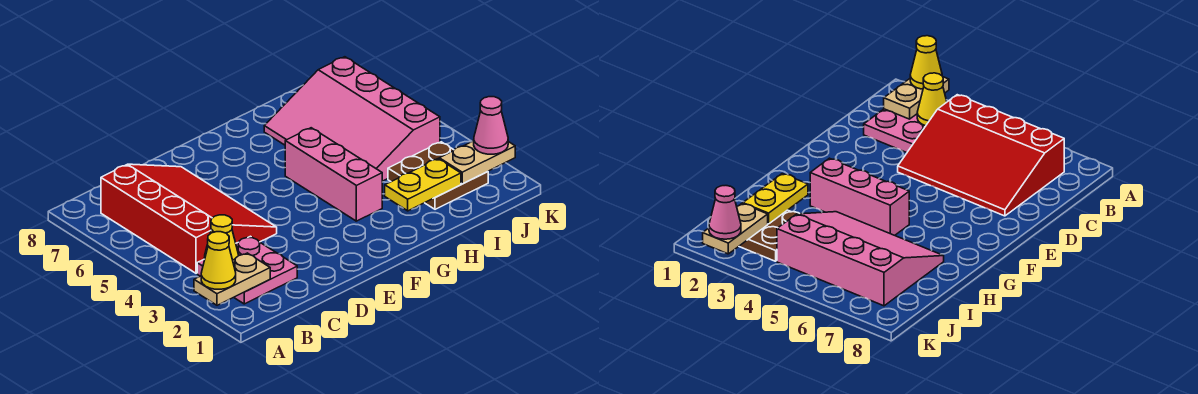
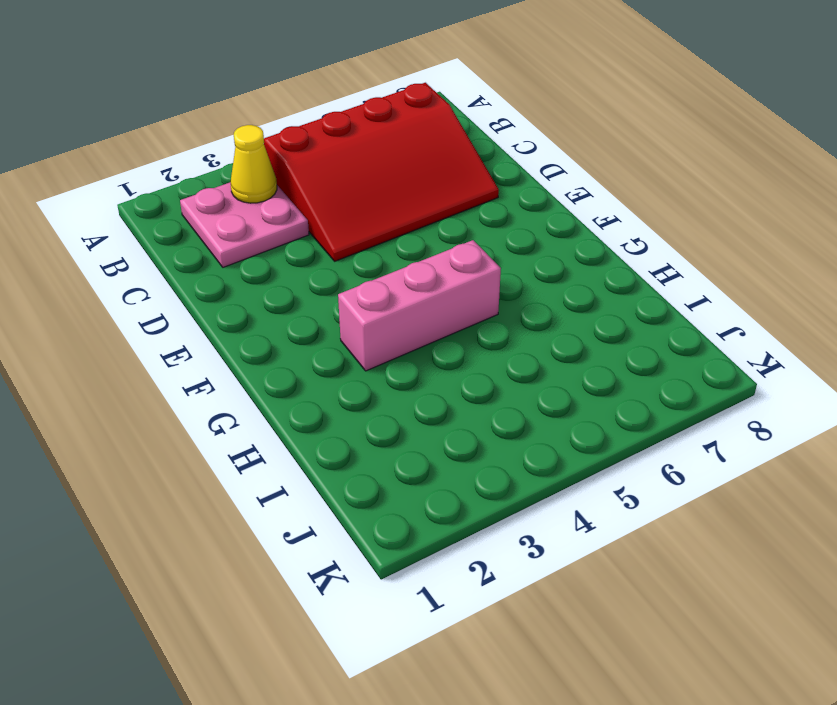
none -> pink 3x4 slope [264,57,440,181]
none -> brown 2x2 plate [388,142,488,209]

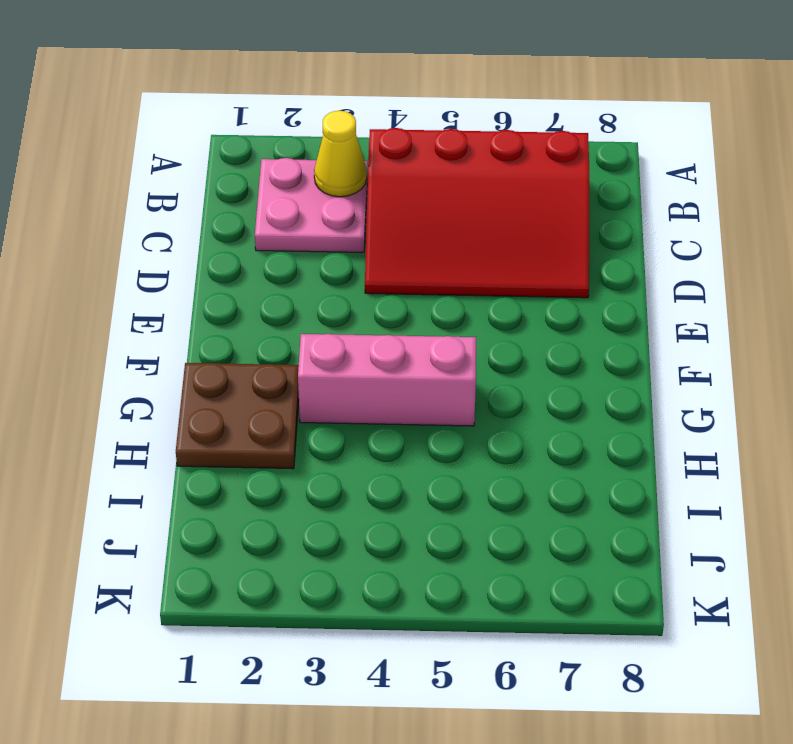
brown 2x2 plate [176,363,299,469] -> brown 2x2 plate moved to [388,142,488,209]
none -> pink 3x4 slope [264,57,440,181]
none -> tan 1x2 plate [194,253,270,305]

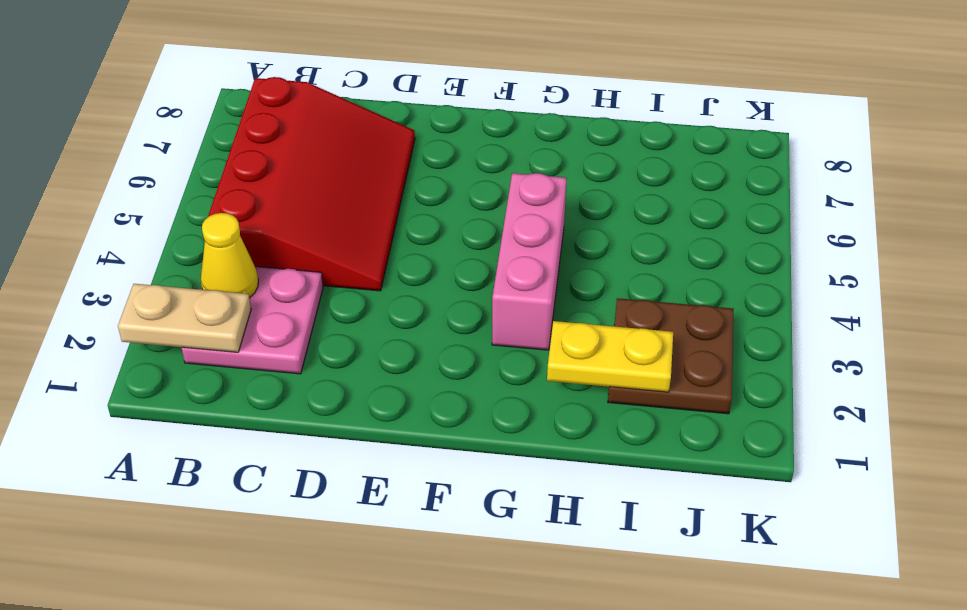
none -> pink 3x4 slope [264,57,440,181]
none -> tan 1x2 plate [439,141,515,184]

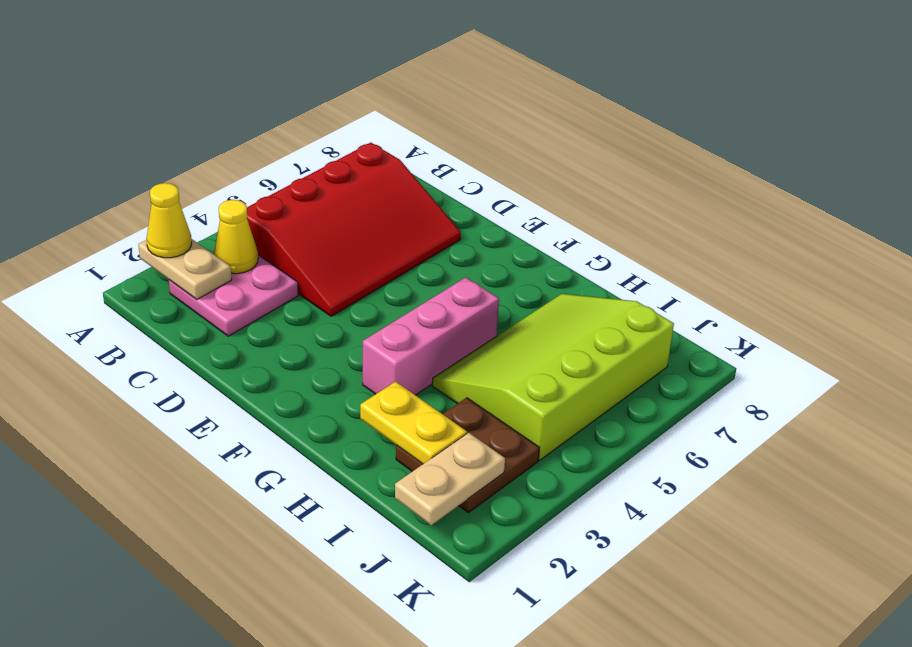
lime 3x4 slope [432,294,674,460] -> pink 3x4 slope [264,57,440,181]
tan 1x2 plate [395,433,505,525] -> tan 1x2 plate turned to [439,141,515,184]
none -> pink 1x1 cone [474,97,508,154]

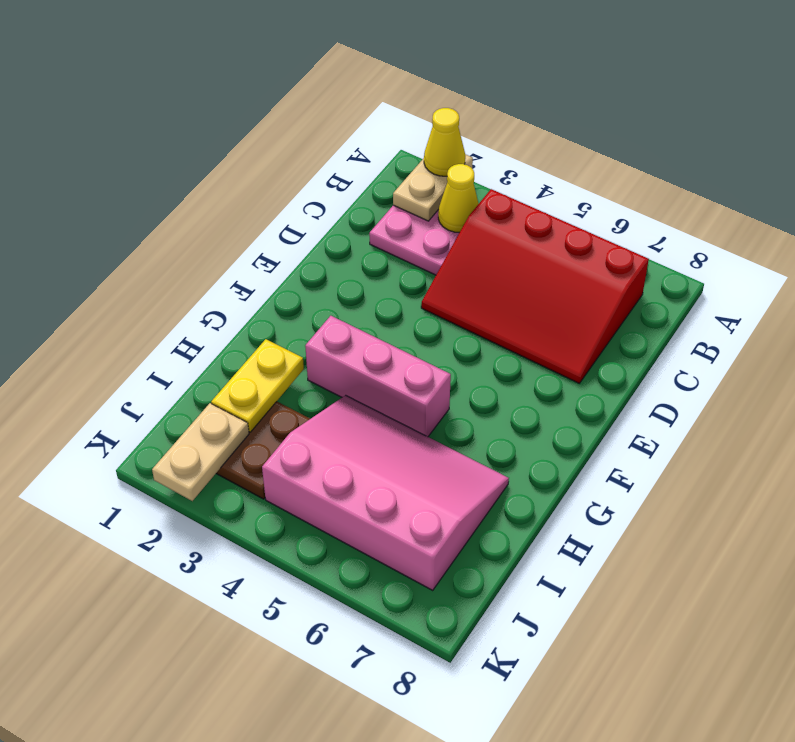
none -> pink 1x1 cone [474,97,508,154]

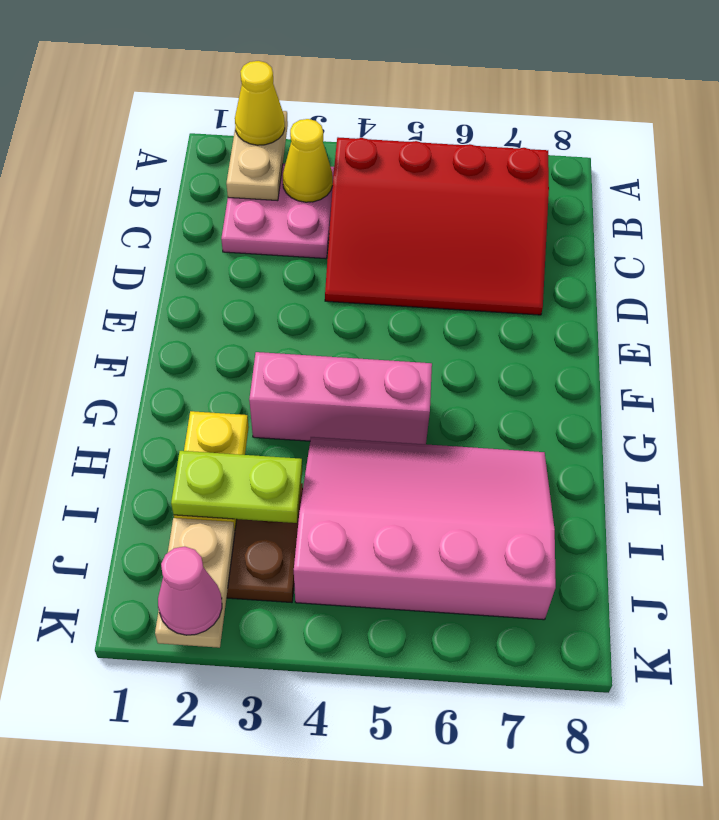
lime 1x2 plate [171,451,302,523] -> none

